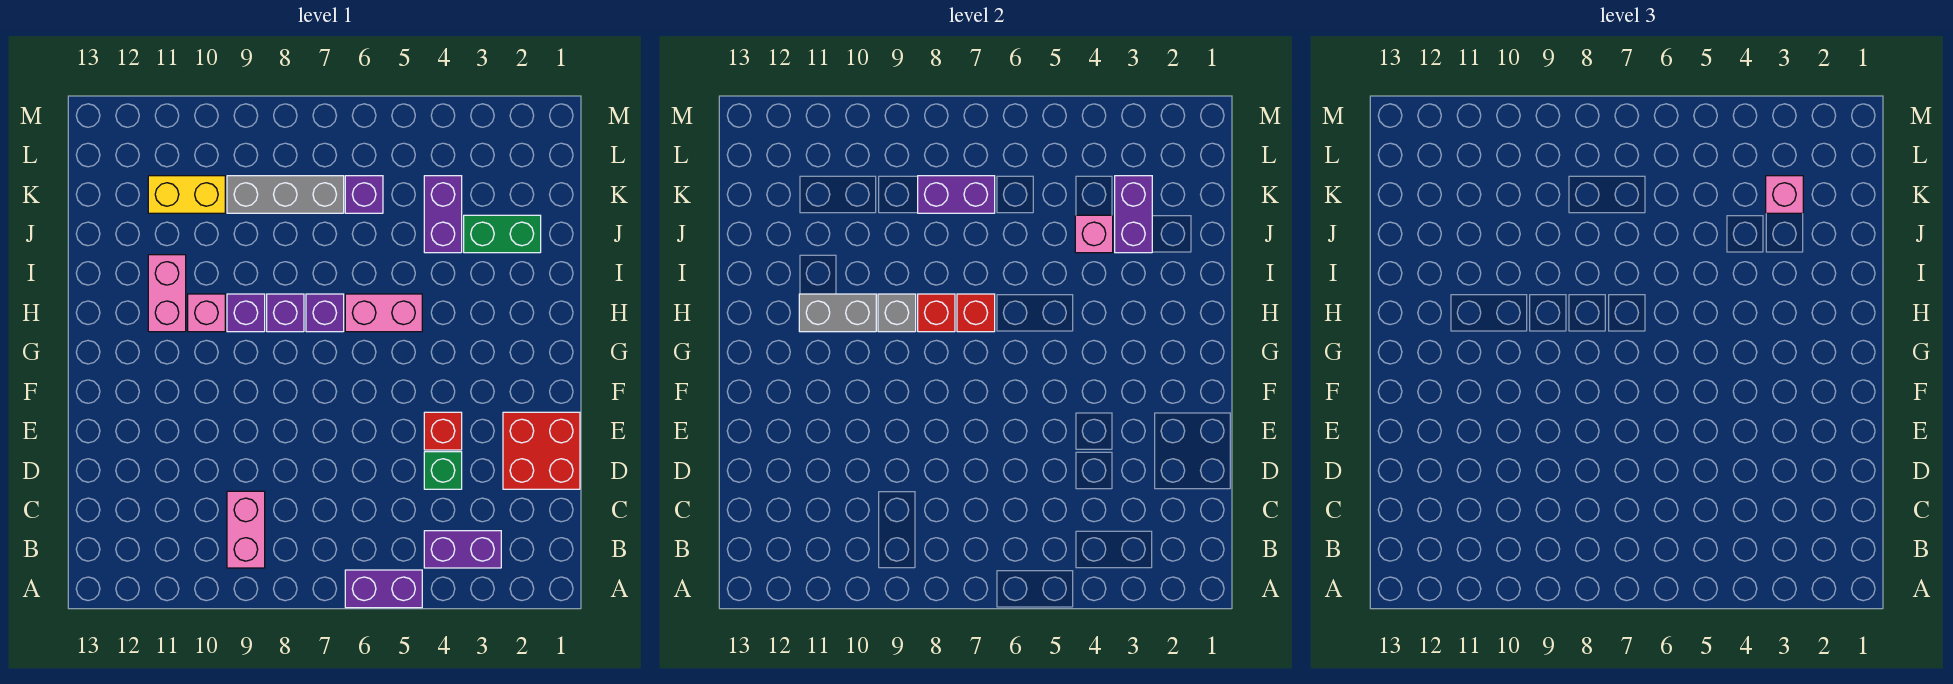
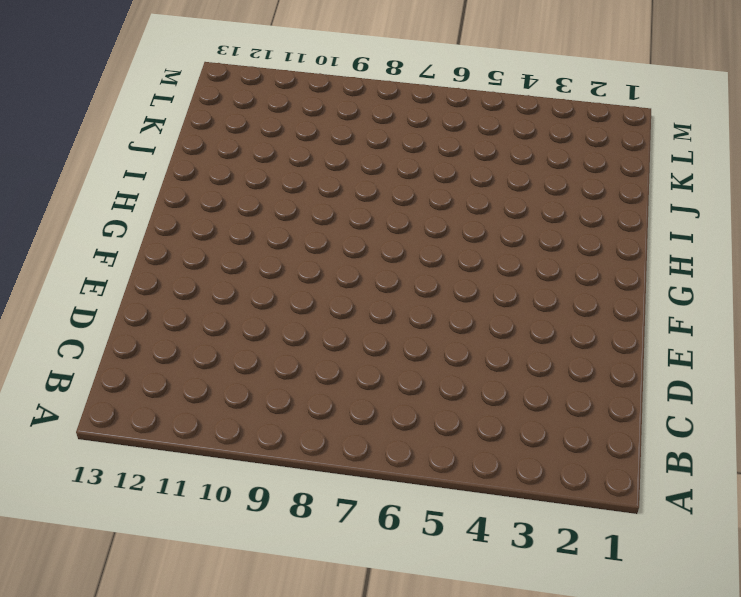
none -> purple 1x2 brick [345,570,422,608]
none -> purple 1x2 brick [424,531,501,568]
none -> pink 1x2 brick [227,491,265,568]

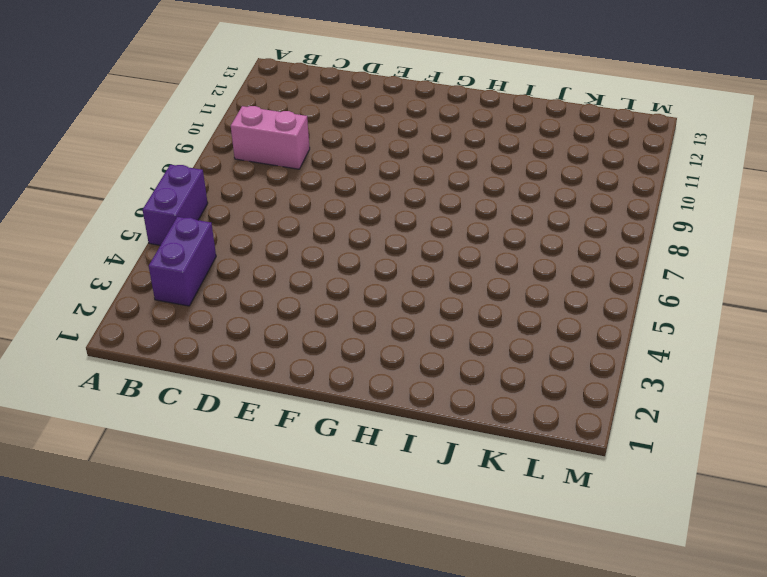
none -> red 2x2 brick [503,412,580,489]
none -> green 1x1 brick [424,452,462,489]
none -> red 1x1 brick [424,412,462,450]

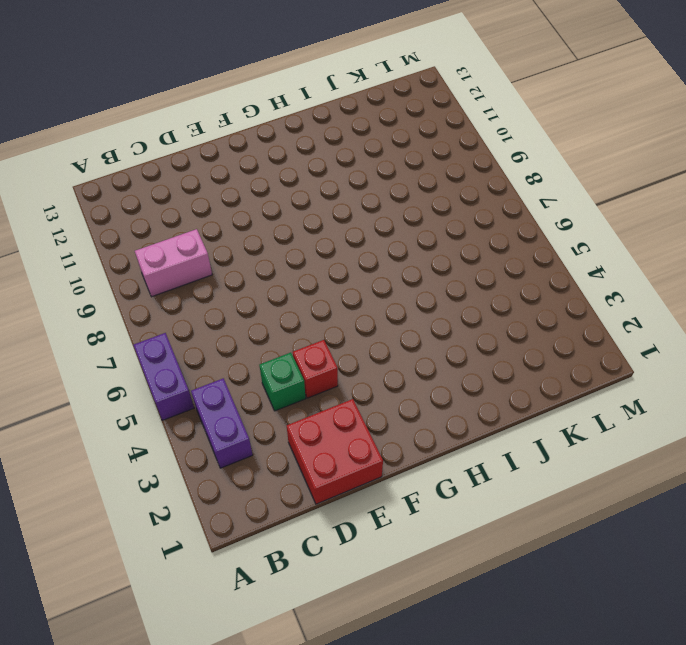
none -> pink 1x2 brick [345,294,422,332]
none -> purple 1x1 brick [306,294,344,332]
none -> purple 1x1 brick [267,294,304,332]

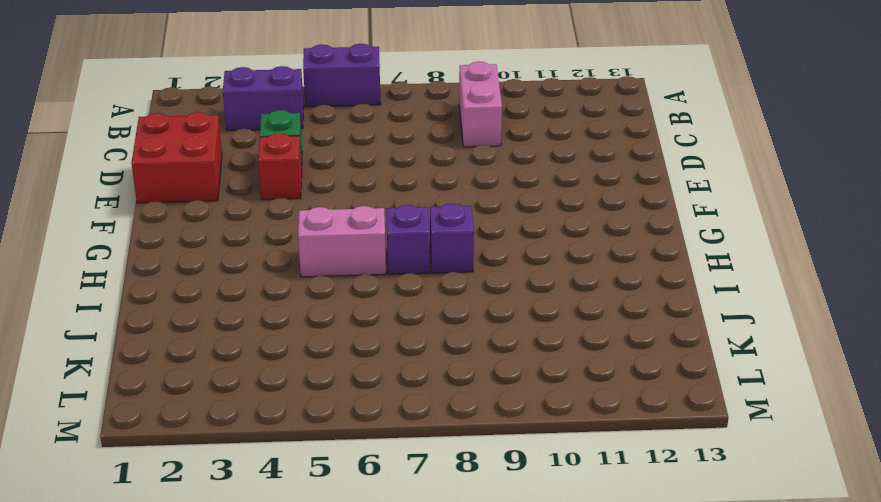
none -> purple 1x1 brick [227,294,265,332]
none -> pink 1x1 brick [188,294,225,332]
none -> pink 1x2 brick [148,255,186,332]

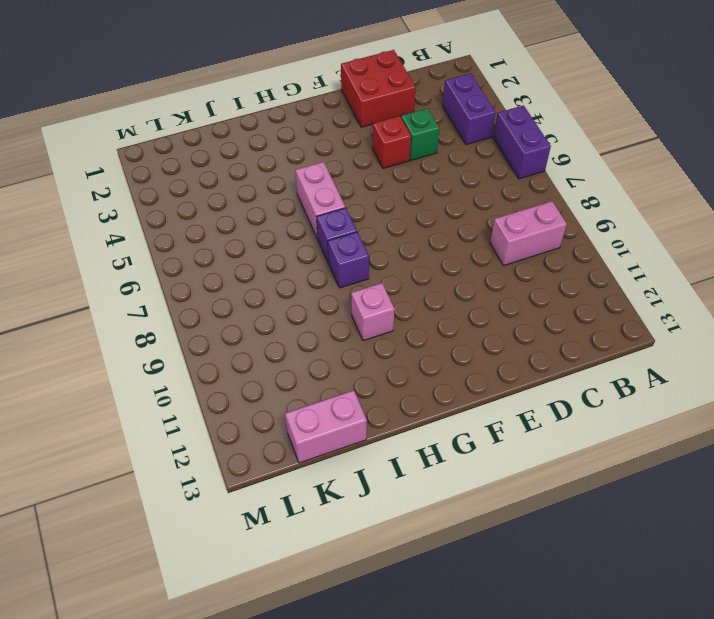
pink 1x2 brick [285,390,367,463] -> pink 1x2 brick moved to [148,255,186,332]
none -> purple 1x1 brick [227,294,265,332]
none -> green 1x2 brick [464,215,541,253]
none -> purple 1x2 brick [424,176,462,253]

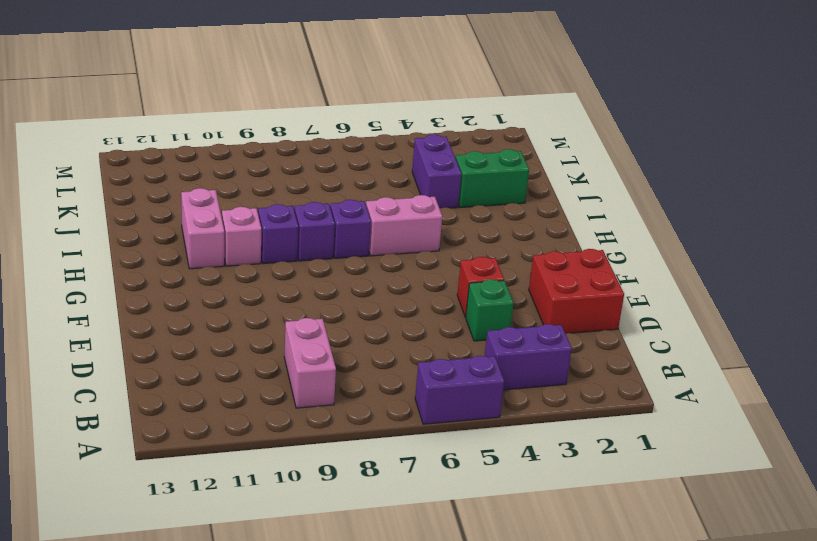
none -> purple 1x1 brick [345,176,383,213]
none -> grey 1x3 brick [227,176,344,213]
none -> yellow 1x2 brick [148,176,225,213]

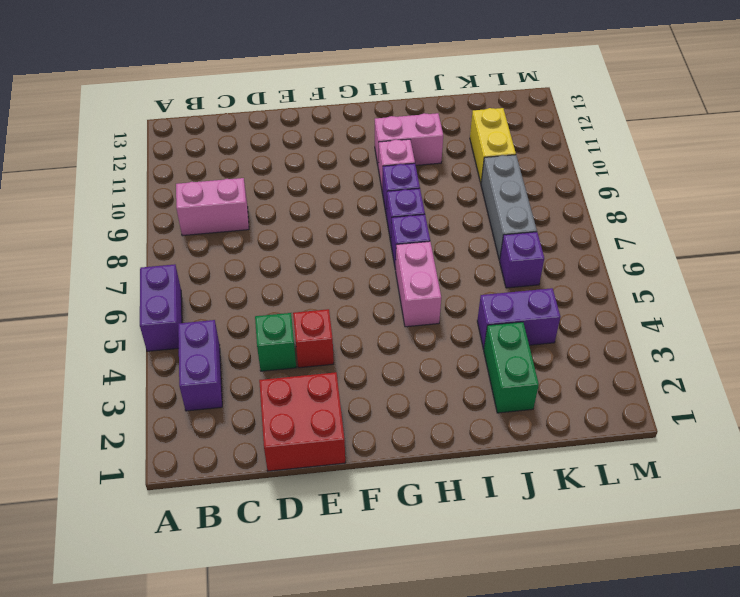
none -> red 1x1 brick [957,294,995,332]
none -> red 1x1 brick [918,294,955,332]
none -> grey 1x1 brick [878,294,916,332]

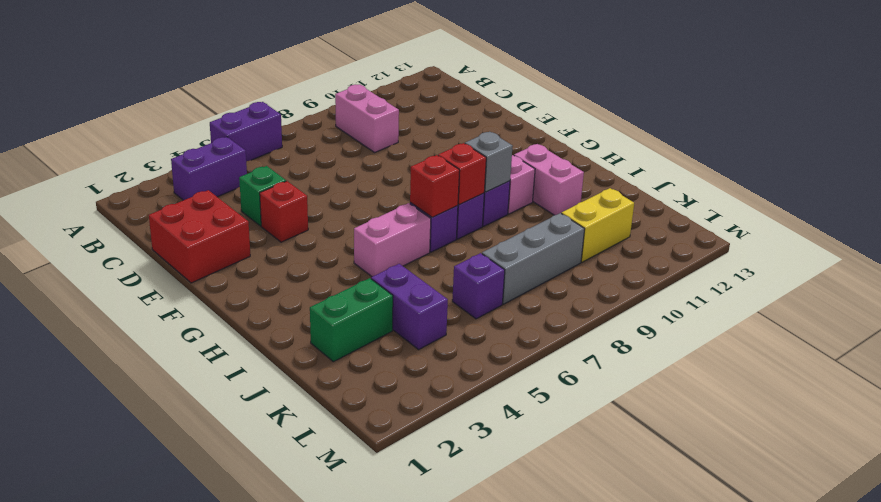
none -> grey 1x2 brick [799,294,876,332]
none -> purple 1x2 brick [1115,176,1152,253]
none -> pink 1x1 brick [1075,215,1113,253]

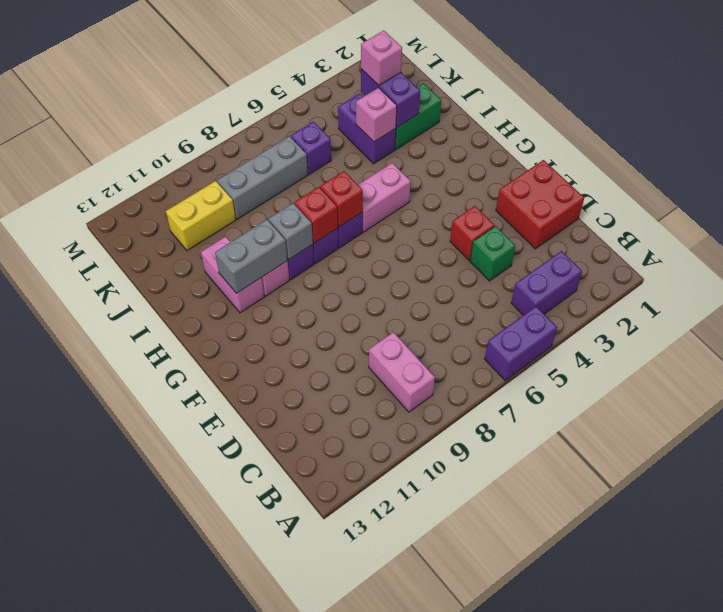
none -> purple 1x2 brick [918,176,995,213]

